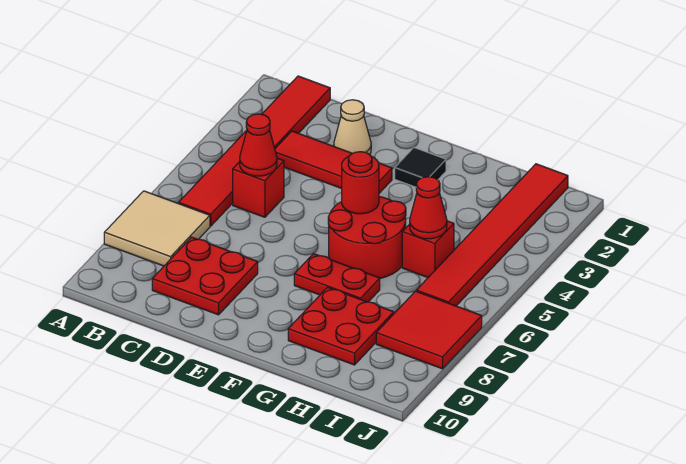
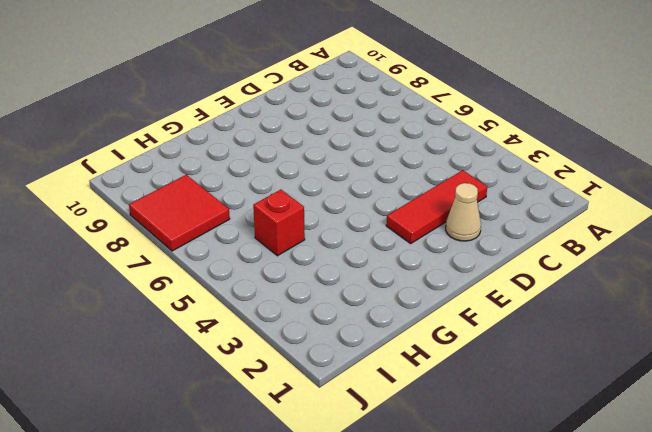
none -> tan 2x2 tile [104,191,210,266]
none -> red 1x6 tile [179,76,330,226]
none -> red 1x1 brick [233,158,284,217]

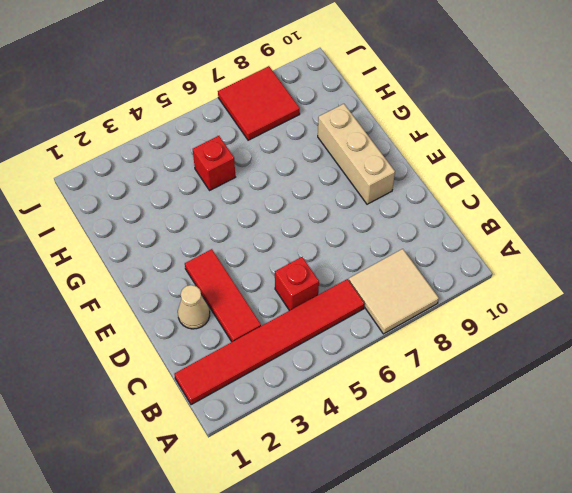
tan 1x3 brick [318,104,395,204] -> red 2x2 plate [288,287,394,365]
none -> red 2x2 plate [152,237,258,315]
none -> black 1x1 tile [395,148,446,187]
none -> red 2x2 round brick [328,197,406,278]

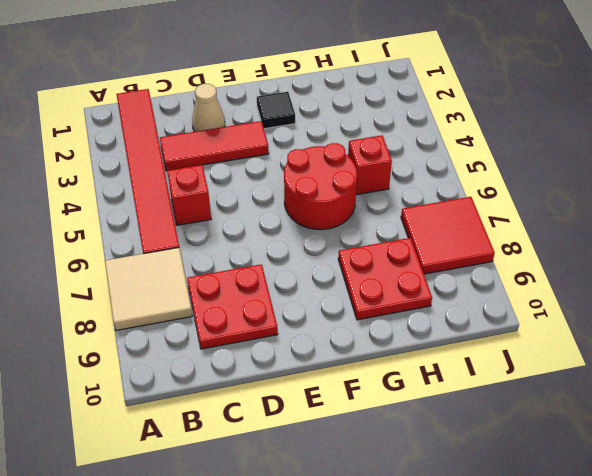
none -> red 1x2 plate [294,253,380,302]
none -> red 1x6 tile [416,164,568,306]
none -> red 1x1 cone [240,114,277,176]

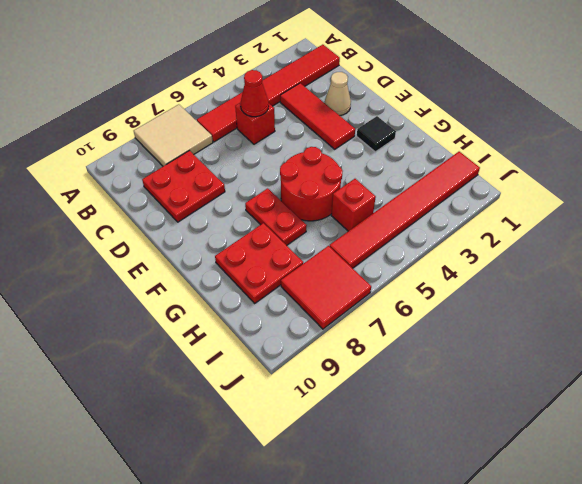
none -> red 1x1 round brick [342,152,379,214]
none -> red 1x1 cone [410,177,447,239]

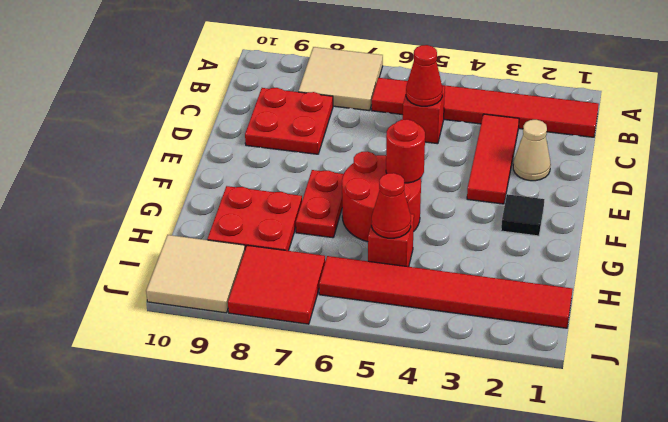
tan 2x2 tile [146,235,245,313] -> none

